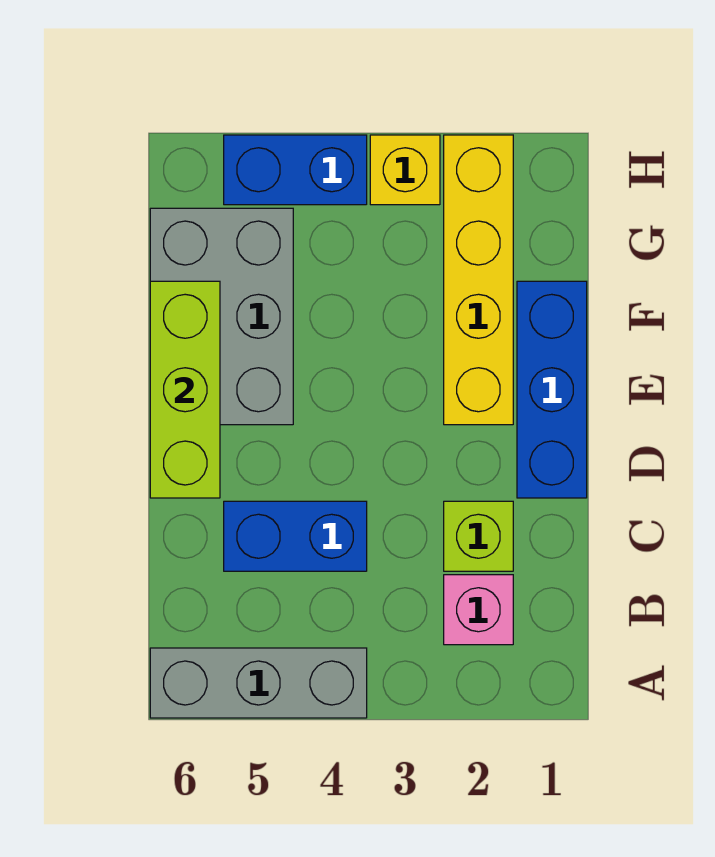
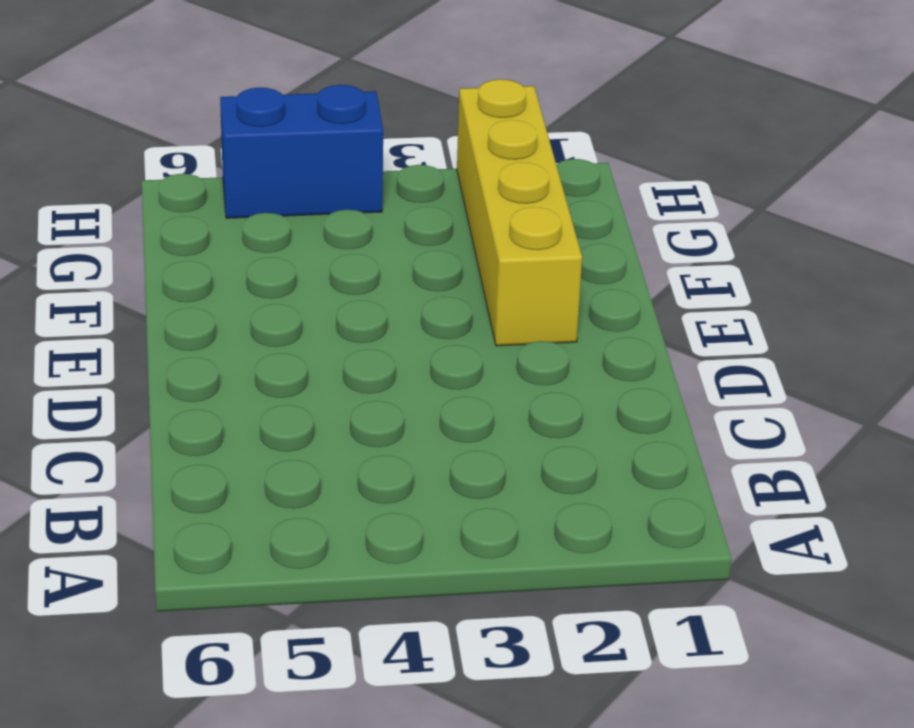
none -> grey 1x3 brick [150,648,367,718]
none -> pink 1x1 brick [444,575,513,645]

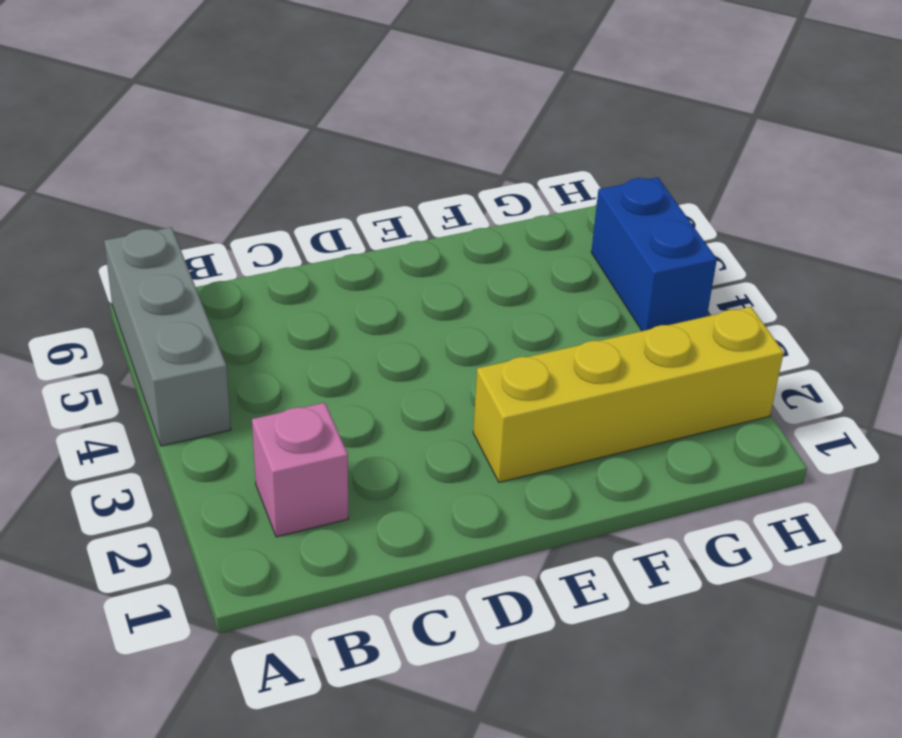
none -> lime 1x1 brick [444,501,513,571]
none -> blue 1x2 brick [224,501,367,571]

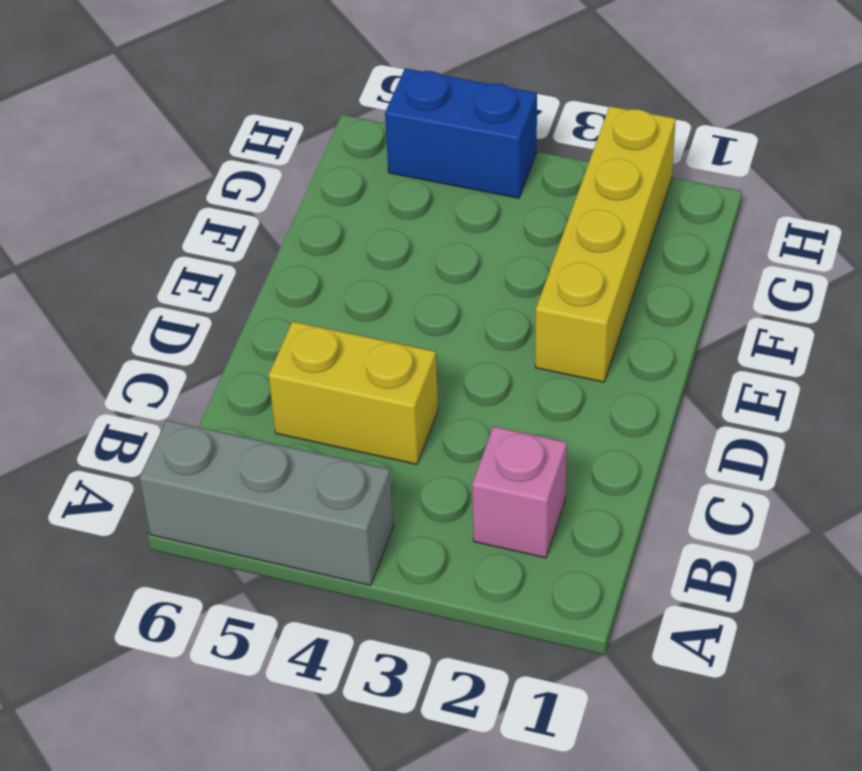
yellow 1x2 brick [269,321,438,464] -> blue 1x2 brick [224,501,367,571]
none -> lime 1x1 brick [444,501,513,571]
none -> blue 1x3 brick [517,281,587,498]

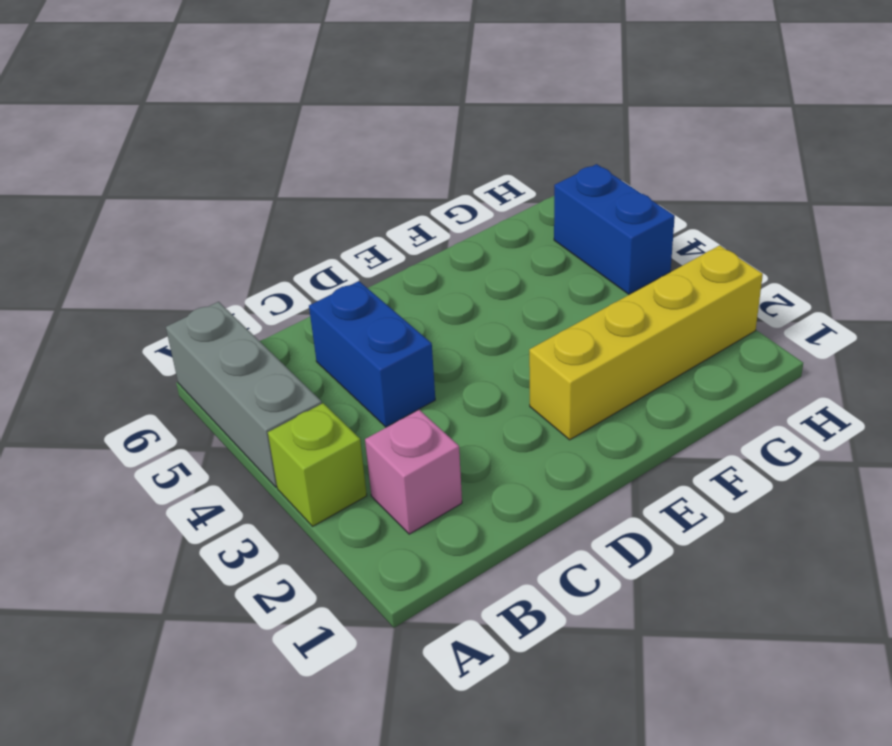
lime 1x1 brick [268,403,367,526] -> lime 1x1 brick moved to [444,501,513,571]
none -> blue 1x3 brick [517,281,587,498]
none -> grey 2x3 brick [150,208,293,425]

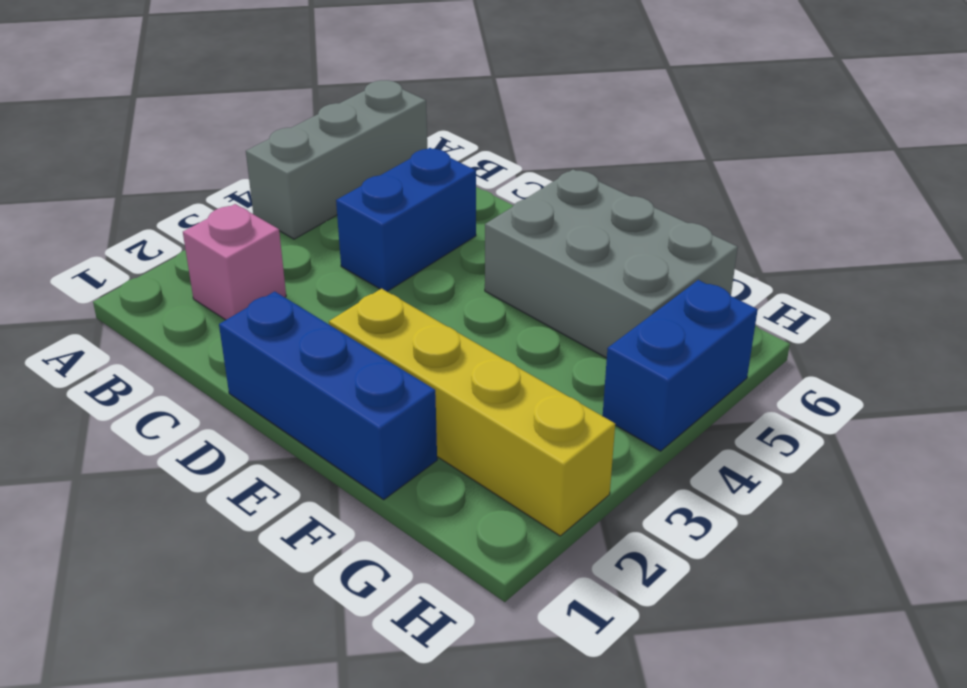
none -> lime 1x1 brick [444,501,513,571]
none -> yellow 1x1 brick [370,135,440,205]

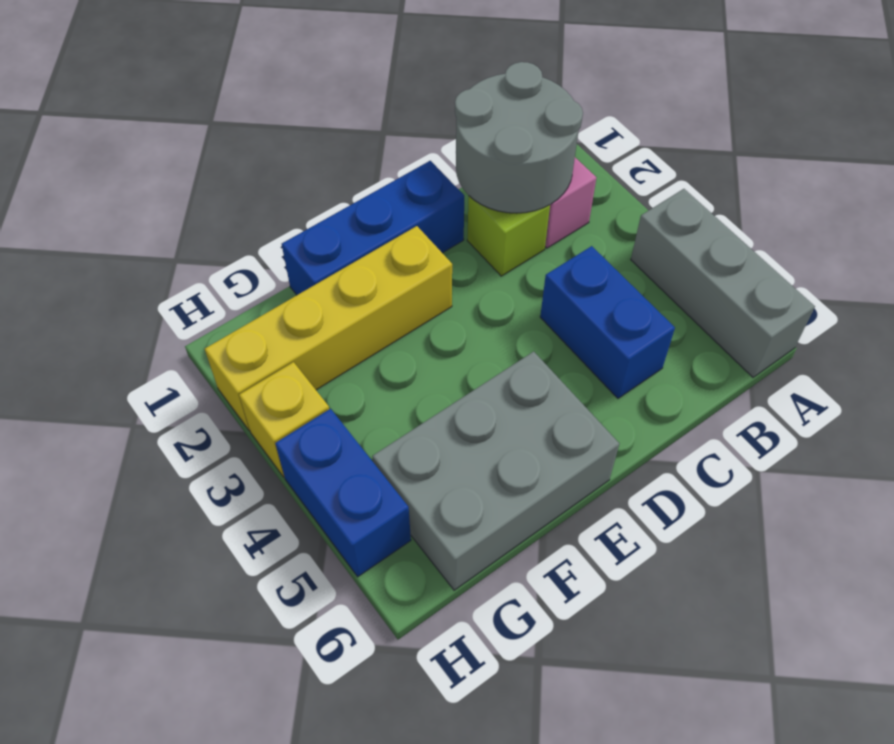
grey 2x2 round brick [455,62,583,213] -> none
none -> lime 1x3 brick [150,281,220,498]

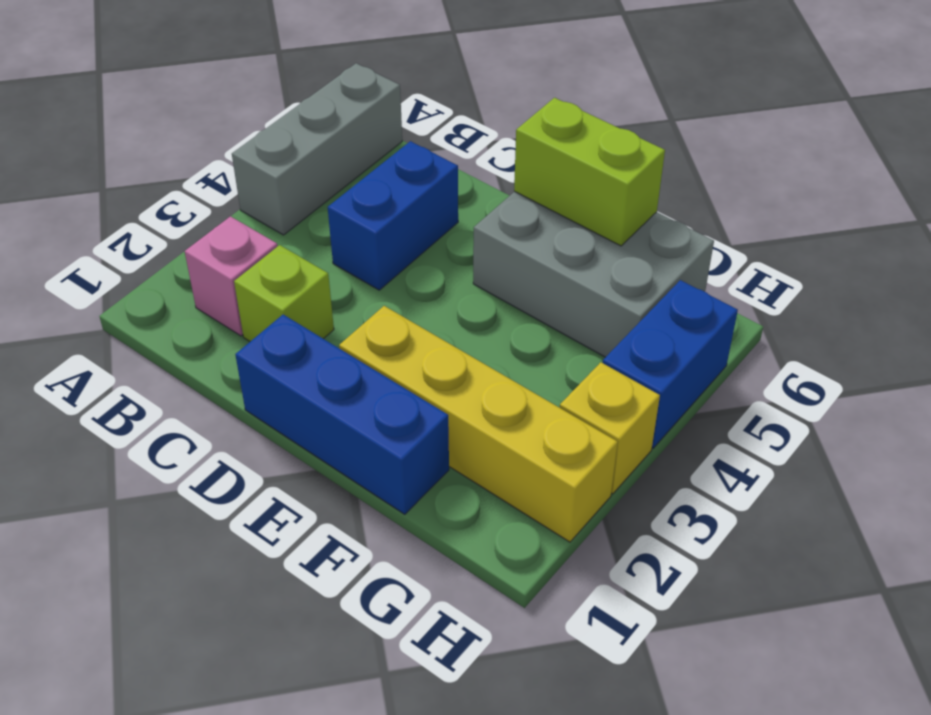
lime 1x2 brick [514,98,665,246] -> lime 1x3 brick [150,281,220,498]

